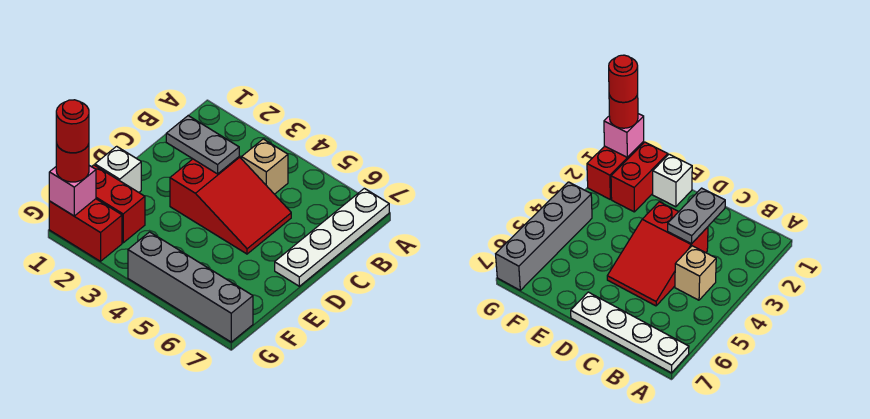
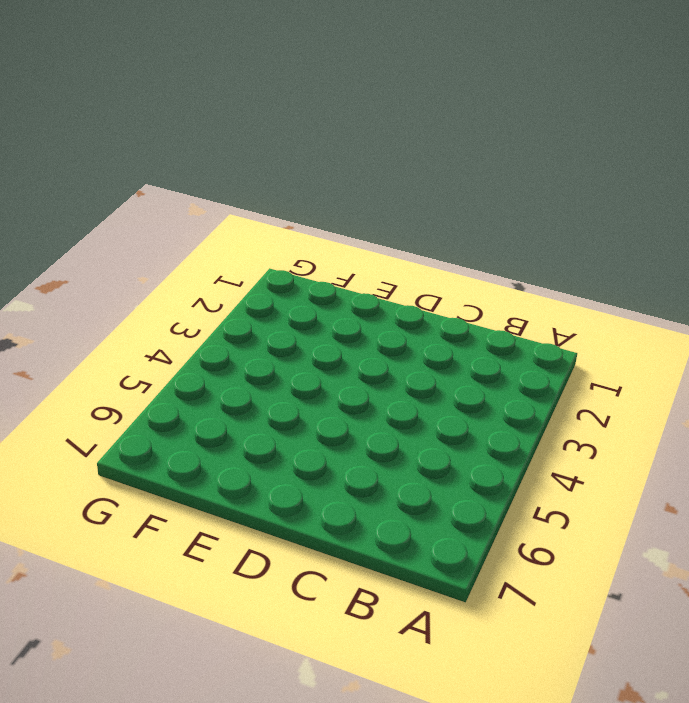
none -> white 1x4 plate [275,188,389,286]
none -> tan 1x1 brick [242,139,288,194]

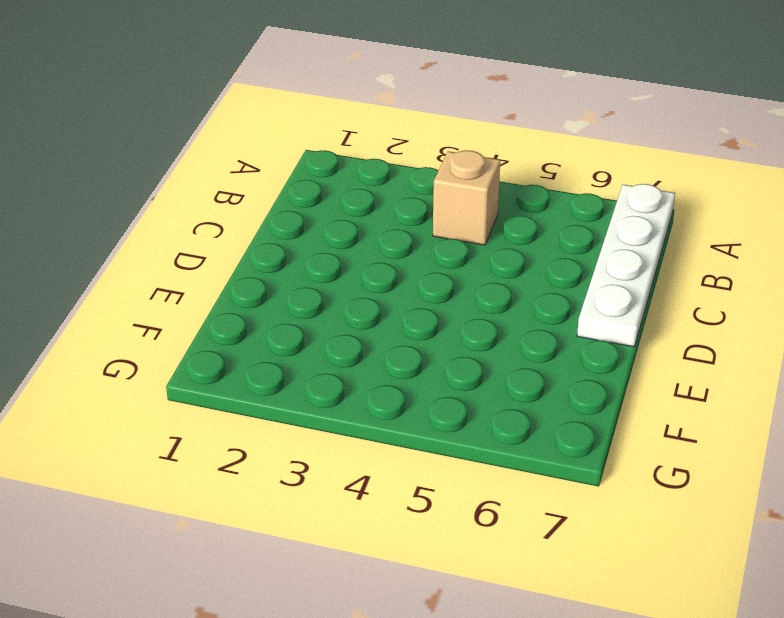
none -> red 2x3 slope [170,157,291,254]
none -> white 1x1 brick [95,146,141,192]

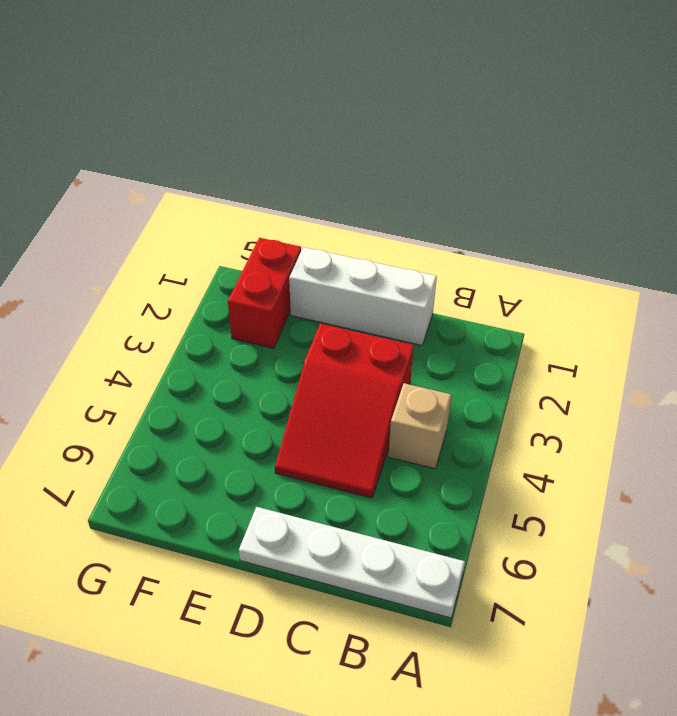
white 1x3 brick [289,247,437,345] -> white 1x1 brick [95,146,141,192]
none -> red 1x2 brick [49,199,122,261]
none -> grey 1x4 brick [128,232,253,342]

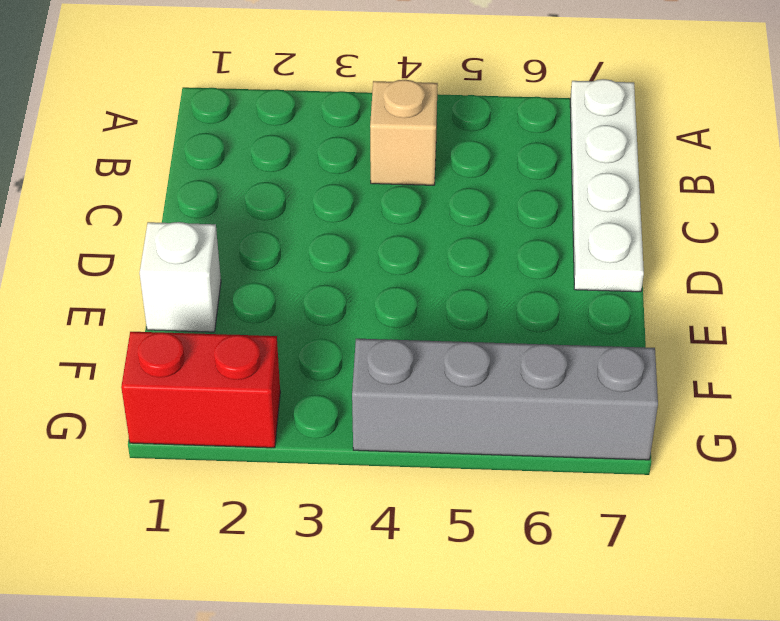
none -> red 2x3 slope [170,157,291,254]
none -> red 1x2 brick [92,165,145,243]

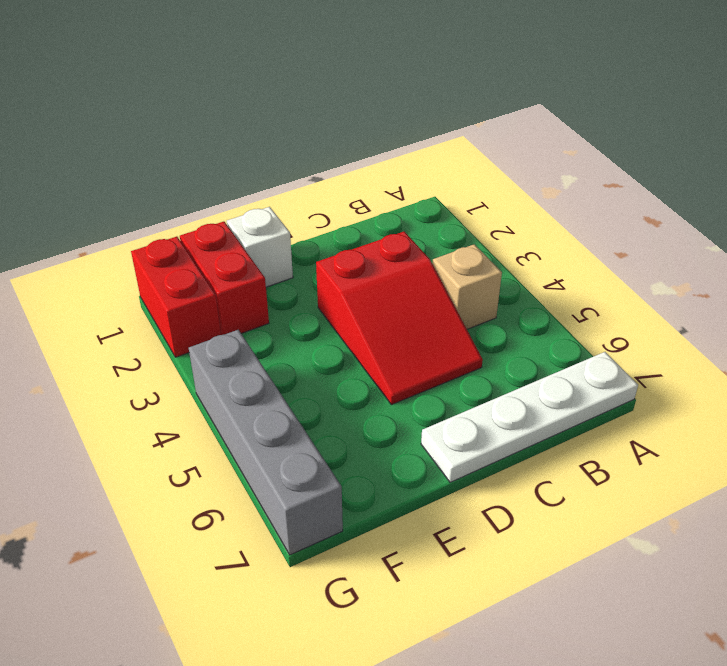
none -> grey 1x2 plate [166,116,239,174]
none -> pink 1x1 brick [49,166,96,216]

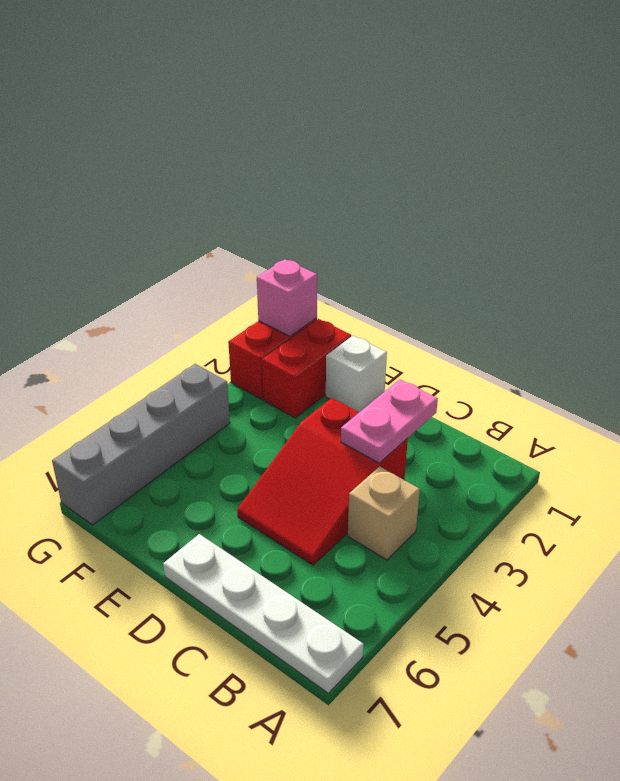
pink 1x2 plate [341,379,438,463] -> grey 1x2 plate [166,116,239,174]
none -> red 1x1 round brick [56,143,89,182]
none -> red 1x1 round brick [56,100,89,153]

